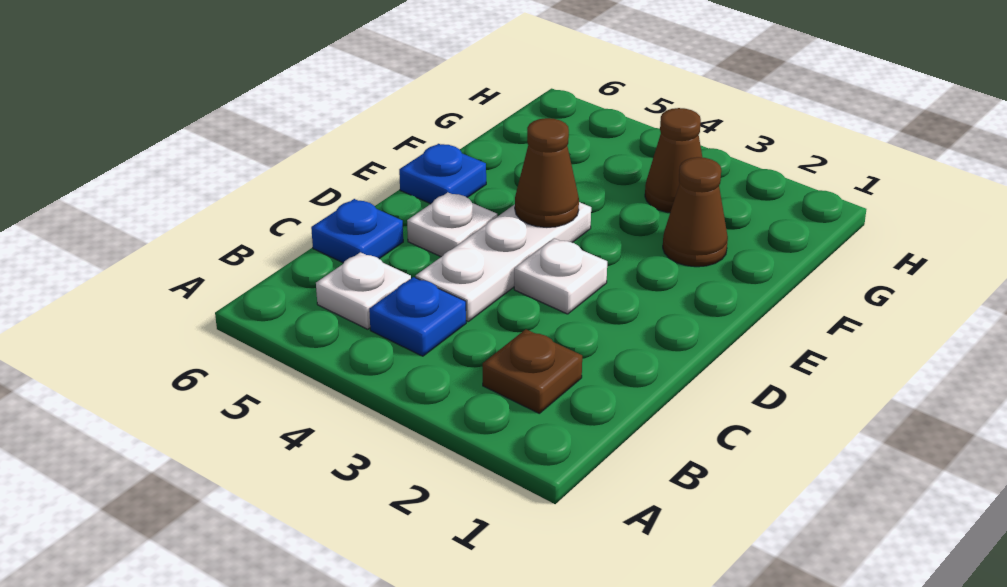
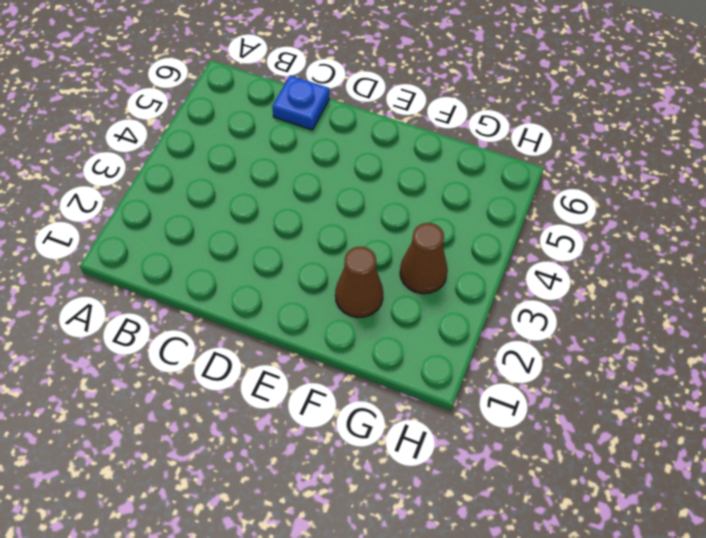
none -> brown 1x1 plate [483,329,582,413]
none -> blue 1x1 plate [369,277,466,356]

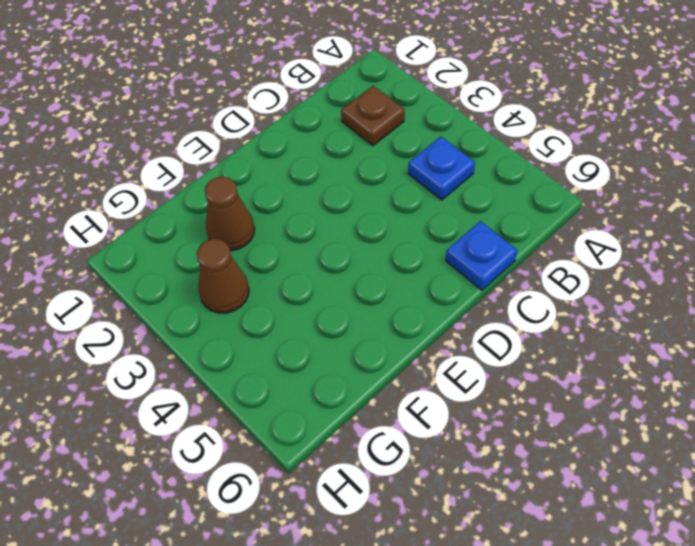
none -> white 1x1 plate [316,252,411,329]
none -> white 1x3 plate [416,202,591,321]

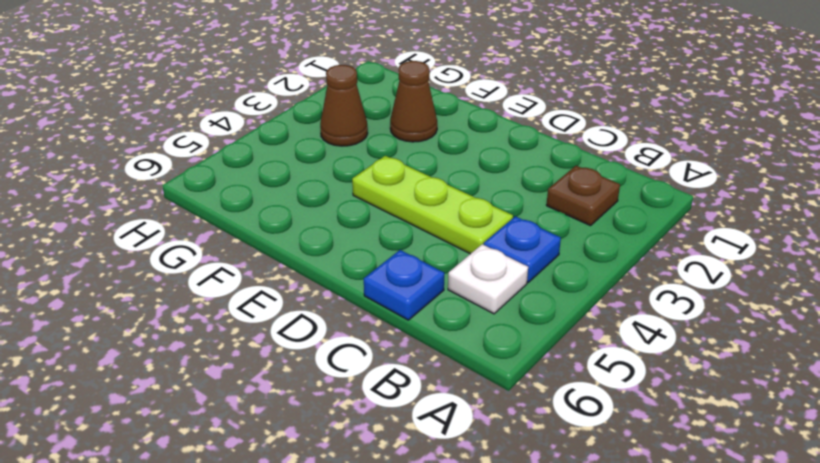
lime 1x3 plate [352,156,513,254] -> white 1x3 plate [416,202,591,321]
none -> white 1x1 plate [514,238,607,314]
none -> white 1x1 plate [407,192,497,257]

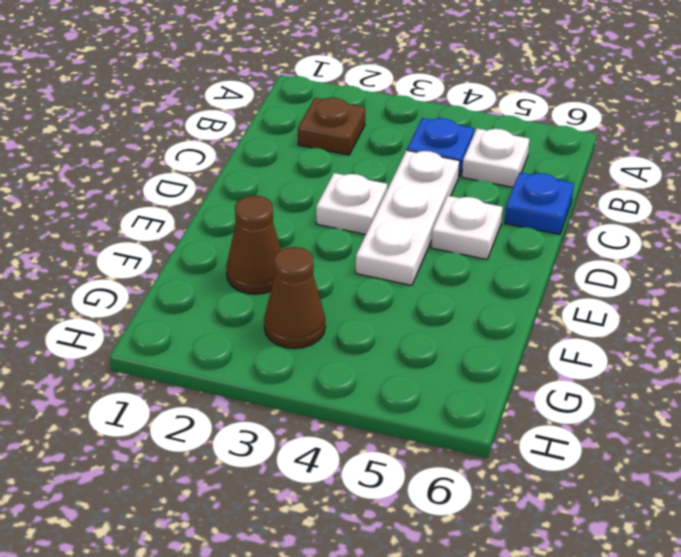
none -> blue 1x1 plate [399,144,486,204]
none -> brown 1x1 cone [515,118,579,227]

